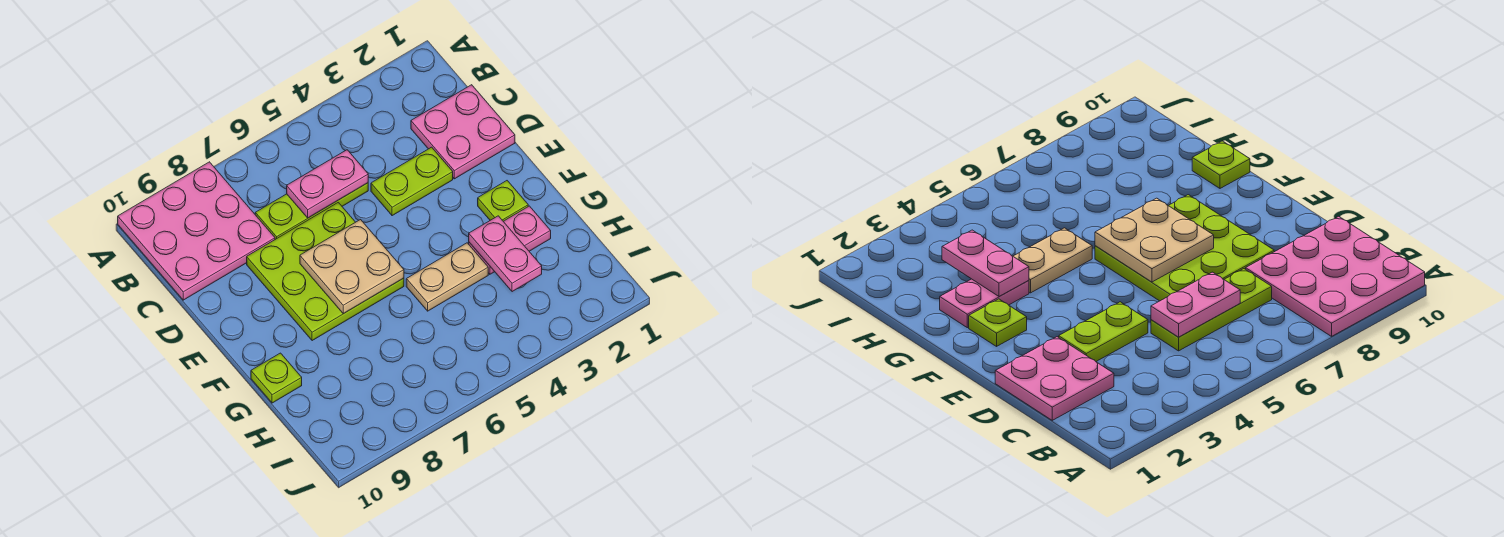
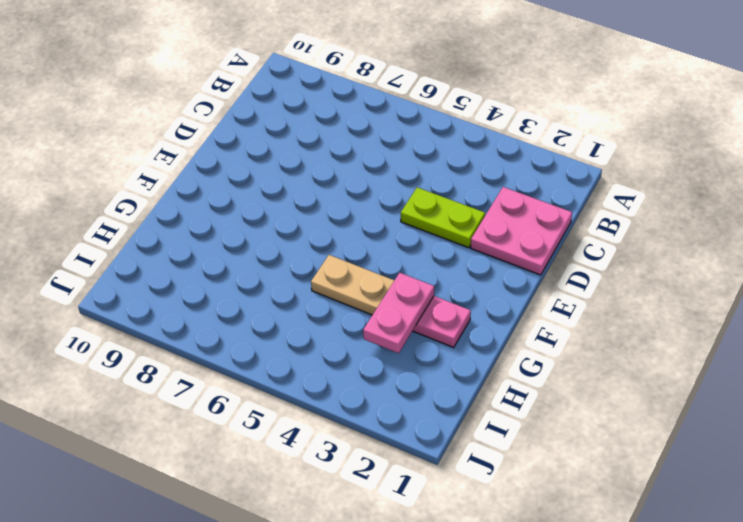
none -> pink 3x3 plate [118,162,275,300]
none -> lime 1x3 plate [255,183,368,239]
none -> lime 3x3 plate [247,202,404,341]

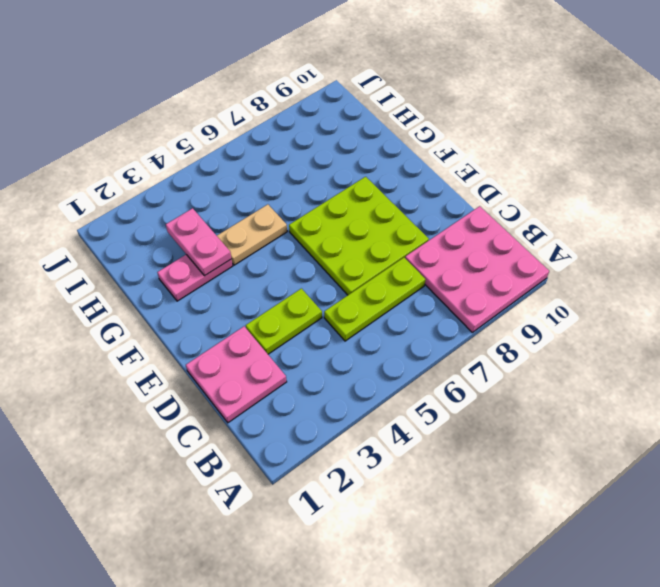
none -> lime 1x1 plate [478,181,528,221]
none -> lime 1x1 plate [251,353,302,403]
none -> pink 1x2 plate [287,150,368,218]

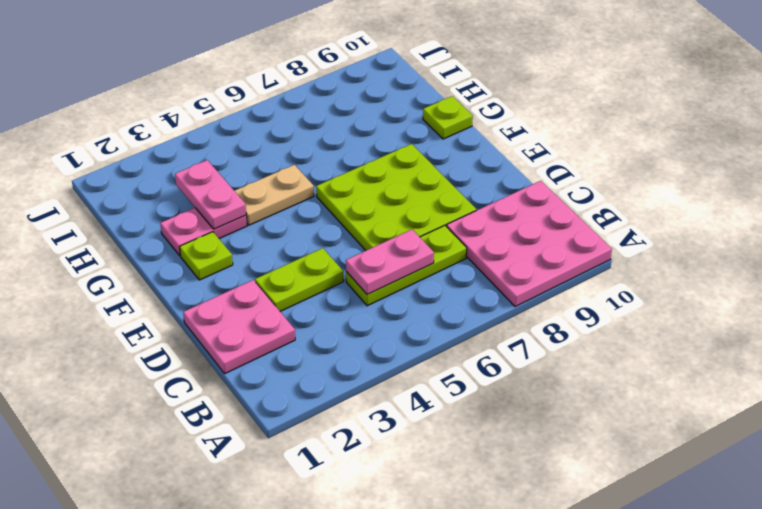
none -> tan 2x2 plate [300,220,404,314]

